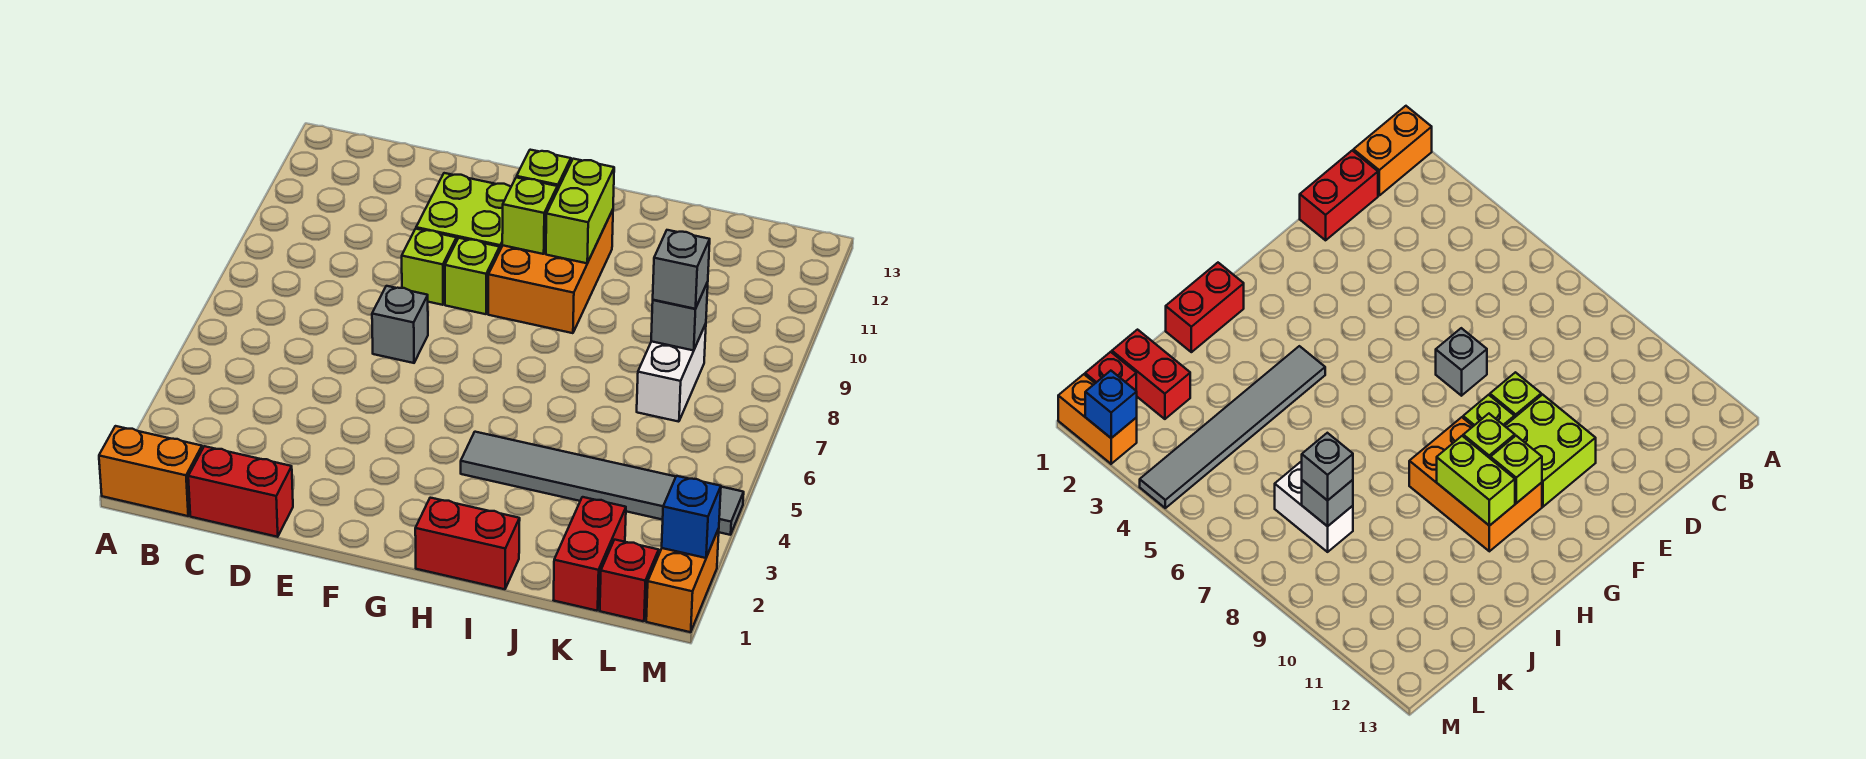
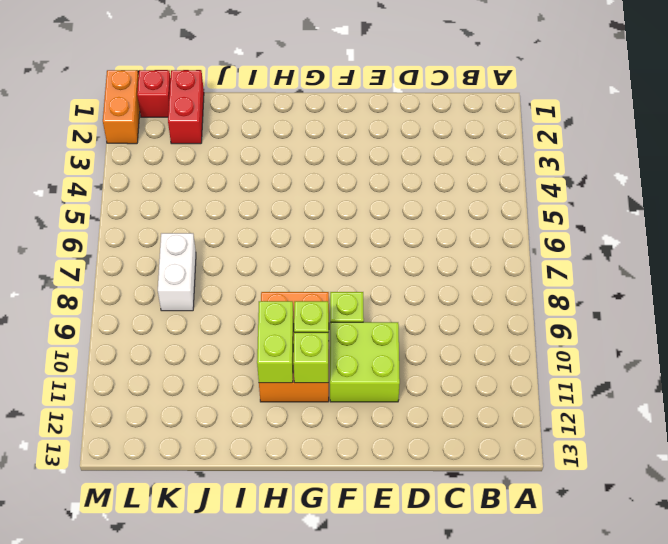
none -> orange 1x2 brick [99,426,202,516]
none -> red 1x2 brick [188,446,293,537]
none -> grey 1x1 brick [372,286,428,363]

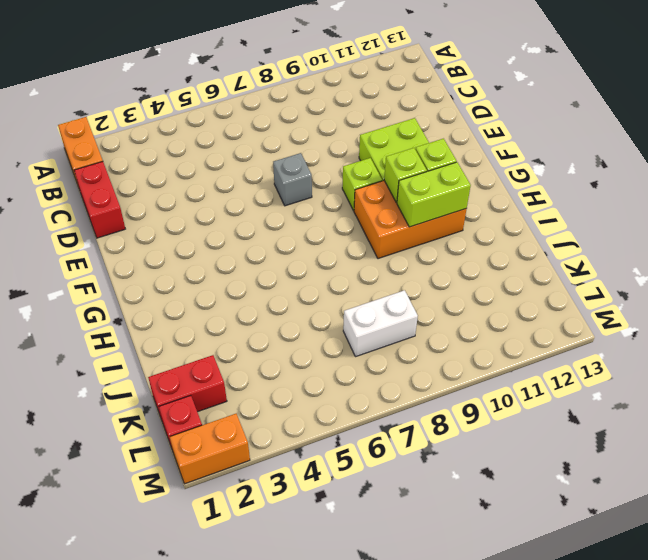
none -> lime 1x1 brick [402,229,456,305]
none -> red 1x2 brick [415,498,520,589]
none -> grey 1x6 tile [461,432,744,535]

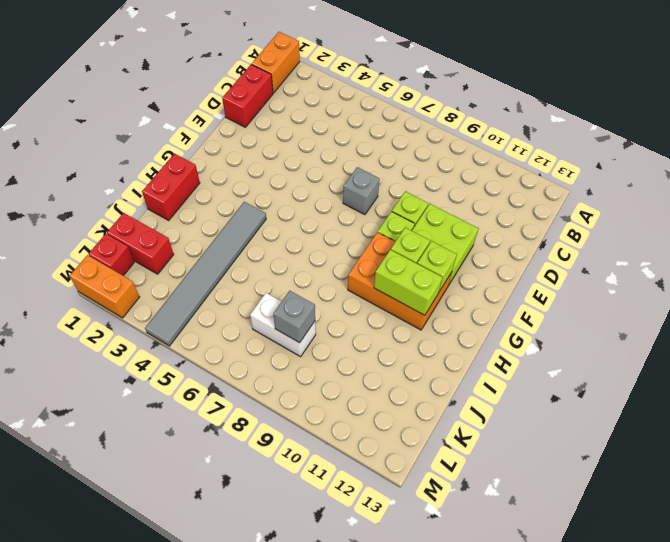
none -> blue 1x1 brick [662,476,721,558]
none -> grey 1x1 brick [653,230,710,309]

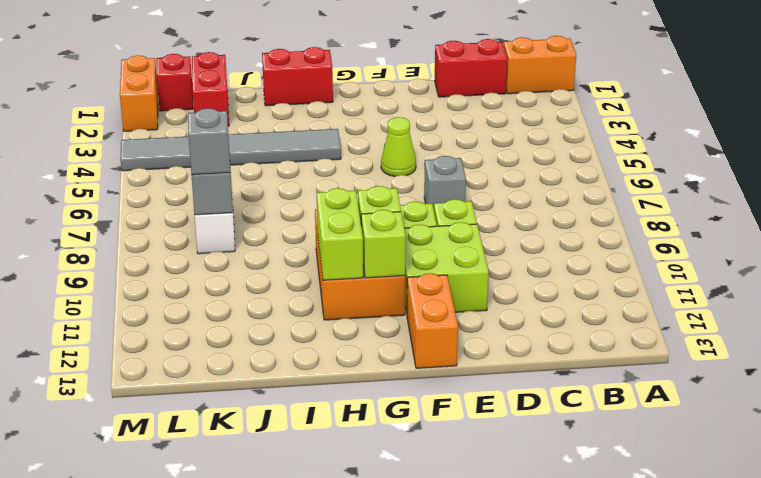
lime 1x1 cone [381,117,416,176] -> none
orange 1x2 brick [407,273,458,368] -> none
none -> blue 1x1 brick [662,476,721,558]

